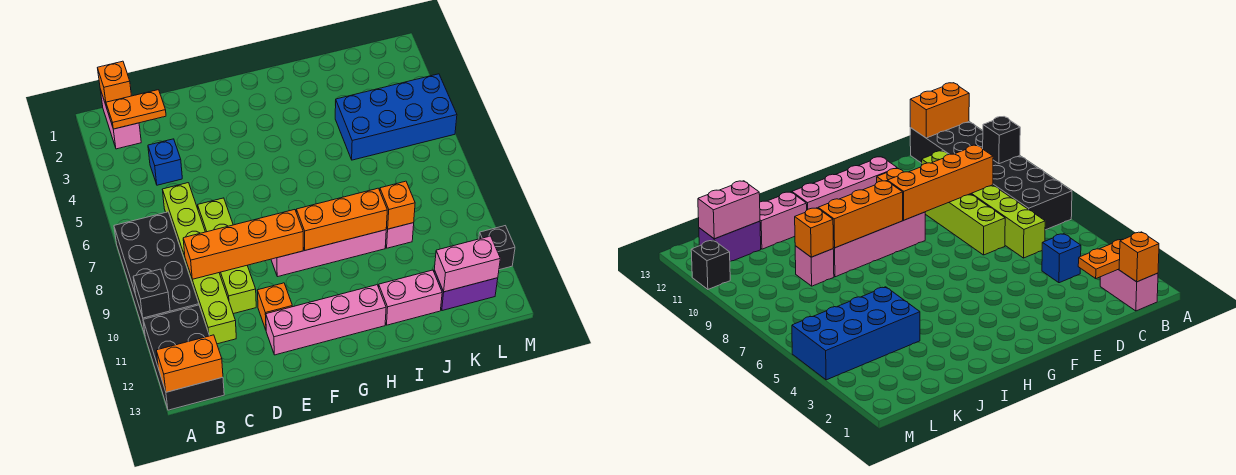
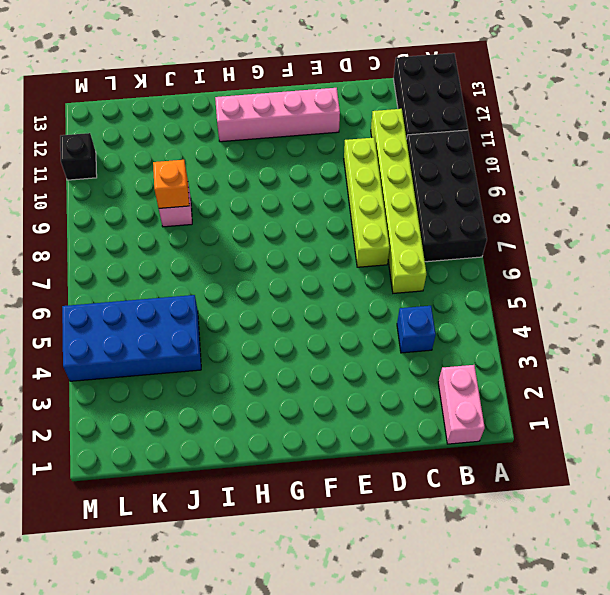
none -> orange 1x1 brick [257,283,292,330]
none -> pink 1x4 brick [271,230,386,277]
none -> pink 1x2 brick [379,270,442,325]

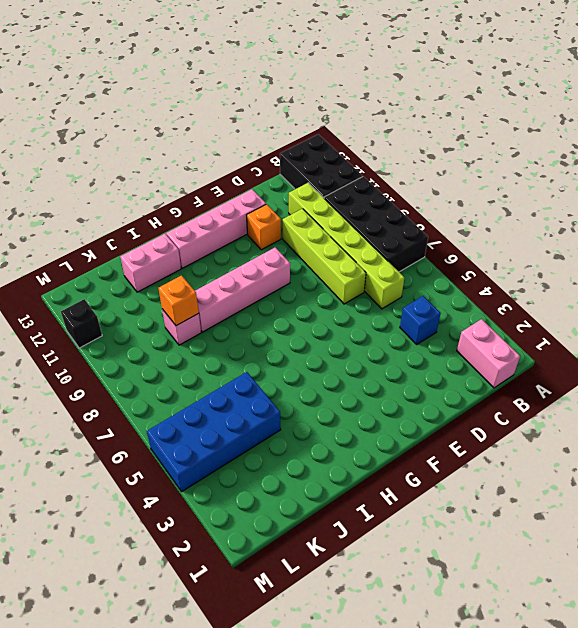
none -> purple 1x2 brick [434,270,498,311]
none -> black 1x1 brick [133,269,170,318]
none -> orange 1x2 brick [156,335,223,392]

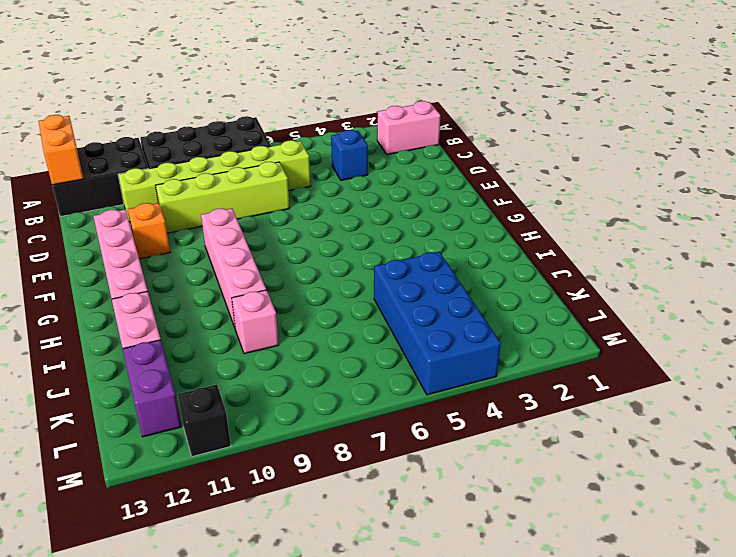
none -> black 1x1 brick [133,269,170,318]
none -> orange 1x1 brick [98,61,131,107]
none -> orange 1x2 plate [106,90,166,129]

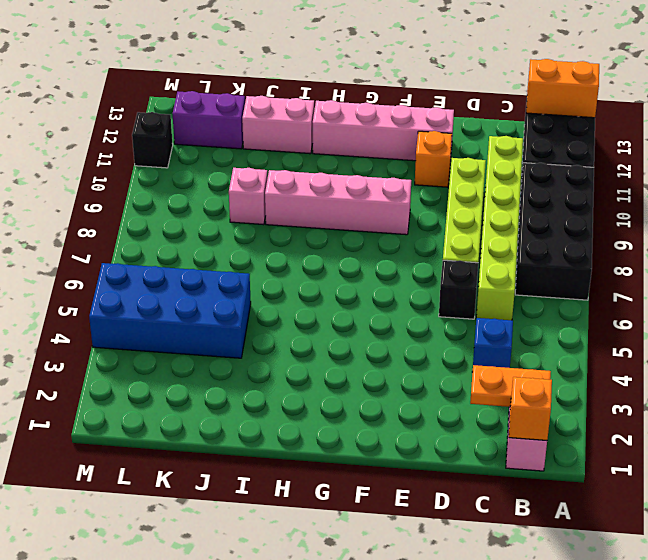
black 1x1 brick [439,260,478,319] -> black 1x1 brick moved to [133,269,170,318]
none -> orange 1x4 brick [183,210,303,279]
none -> orange 1x3 brick [296,188,387,250]
none -> orange 1x1 brick [380,181,415,229]

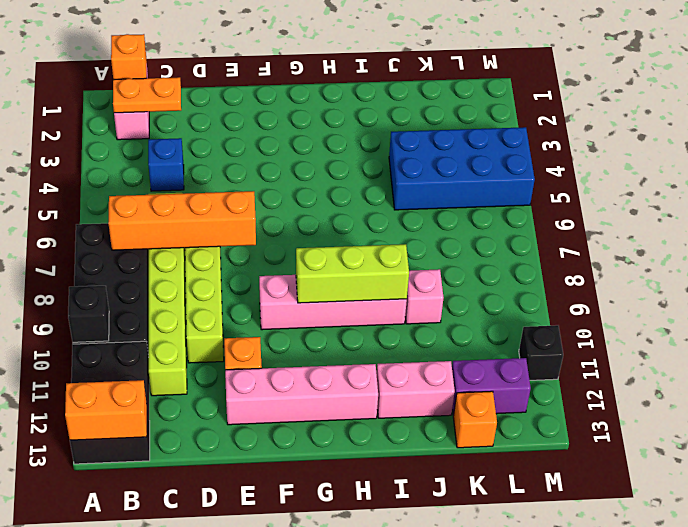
orange 1x4 brick [108,191,256,250] -> orange 1x4 brick moved to [183,210,303,279]
lime 1x3 brick [296,244,409,303] -> orange 1x3 brick [296,188,387,250]
orange 1x1 brick [453,391,497,448] -> orange 1x1 brick moved to [380,181,415,229]
none -> pink 1x2 brick [434,236,500,292]

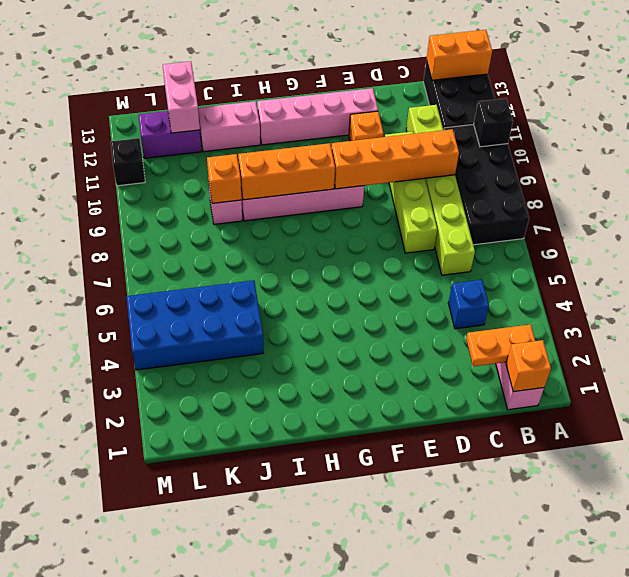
pink 1x2 brick [163,61,200,133] -> pink 1x2 brick turned to [434,236,500,292]

